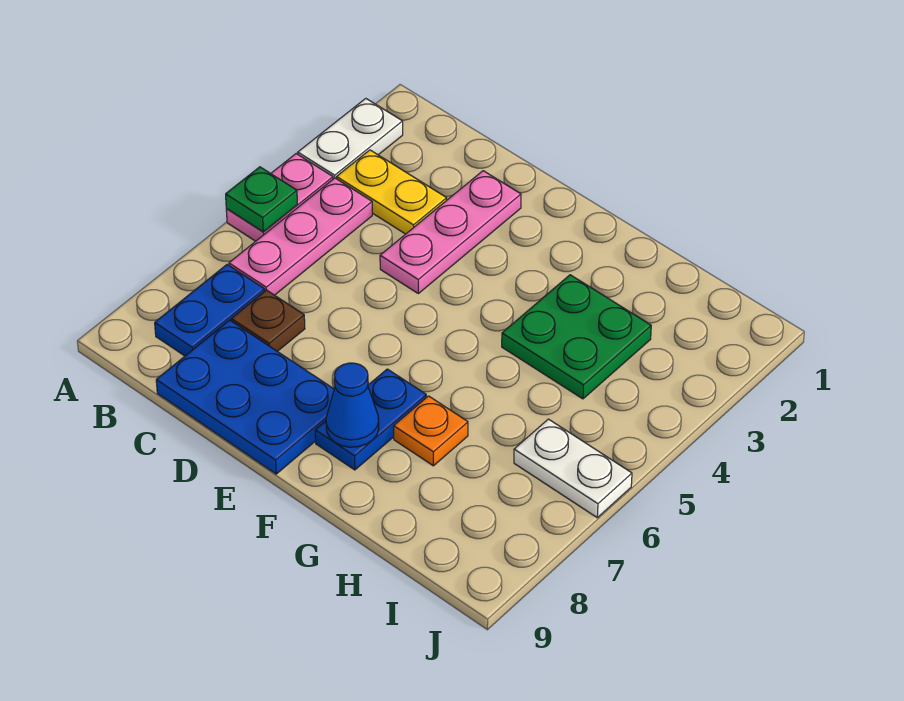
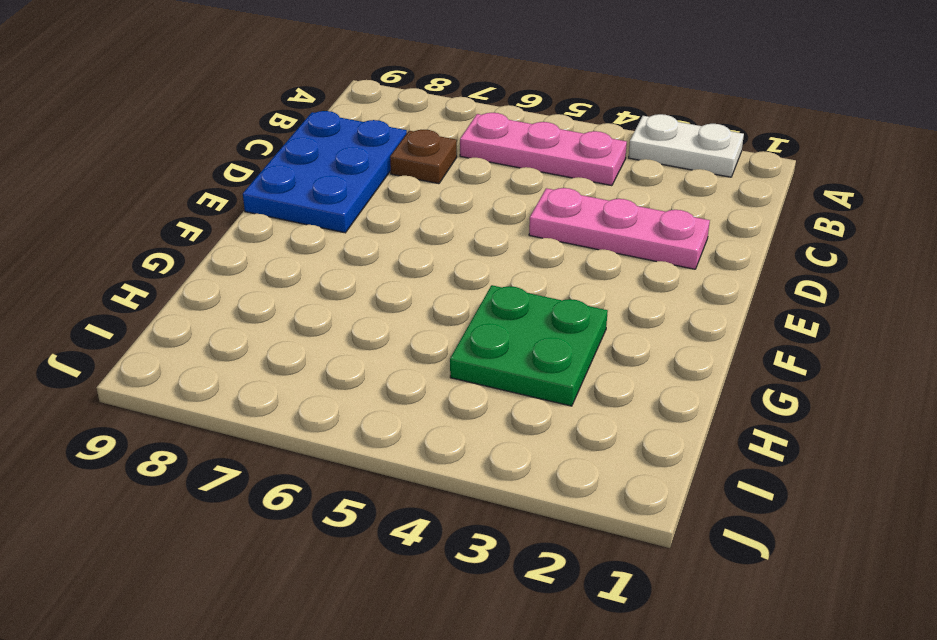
none -> pink 1x2 plate [226,154,333,241]
none -> yellow 1x2 plate [337,150,447,234]
none -> blue 1x2 plate [155,265,265,356]

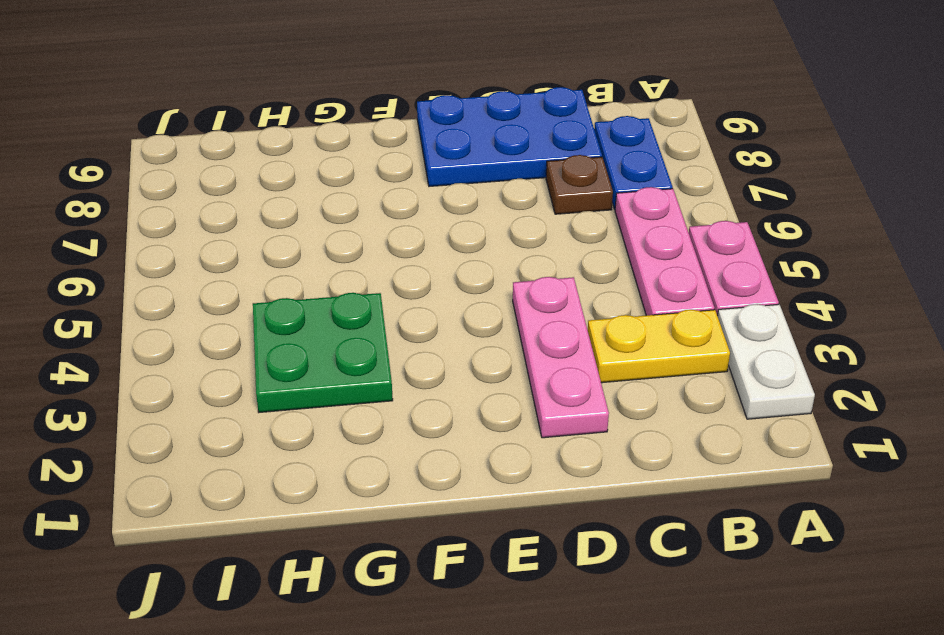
none -> blue 1x2 plate [315,369,426,470]
none -> orange 1x1 plate [394,396,468,466]
none -> white 1x2 plate [514,419,632,518]

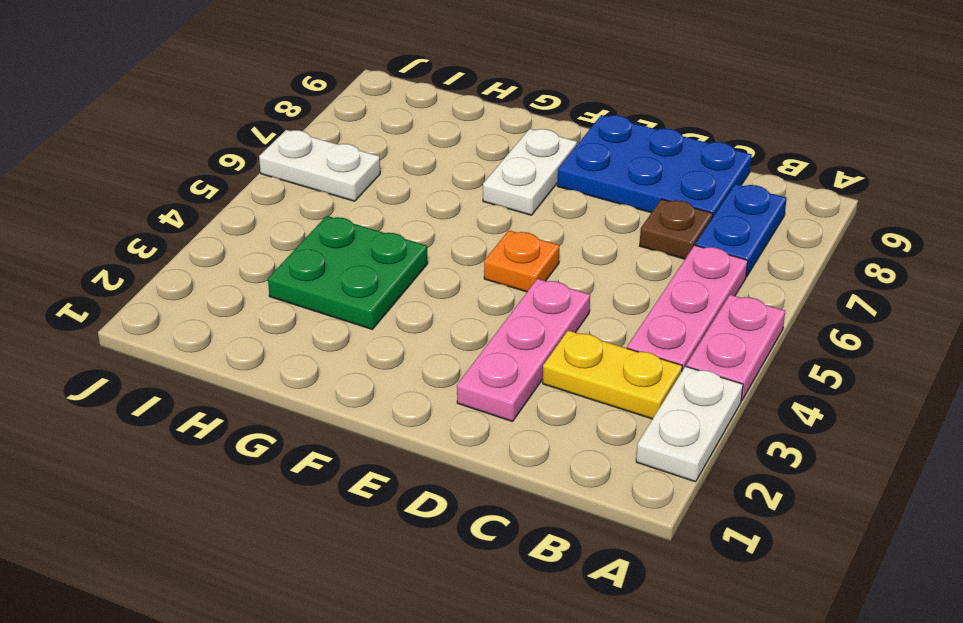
orange 1x1 plate [484,230,560,292] -> orange 1x1 plate moved to [394,396,468,466]
white 1x2 plate [483,129,577,215] -> blue 1x2 plate [315,369,426,470]
none -> green 1x1 plate [226,167,297,232]
none -> blue 1x1 cone [326,363,379,447]

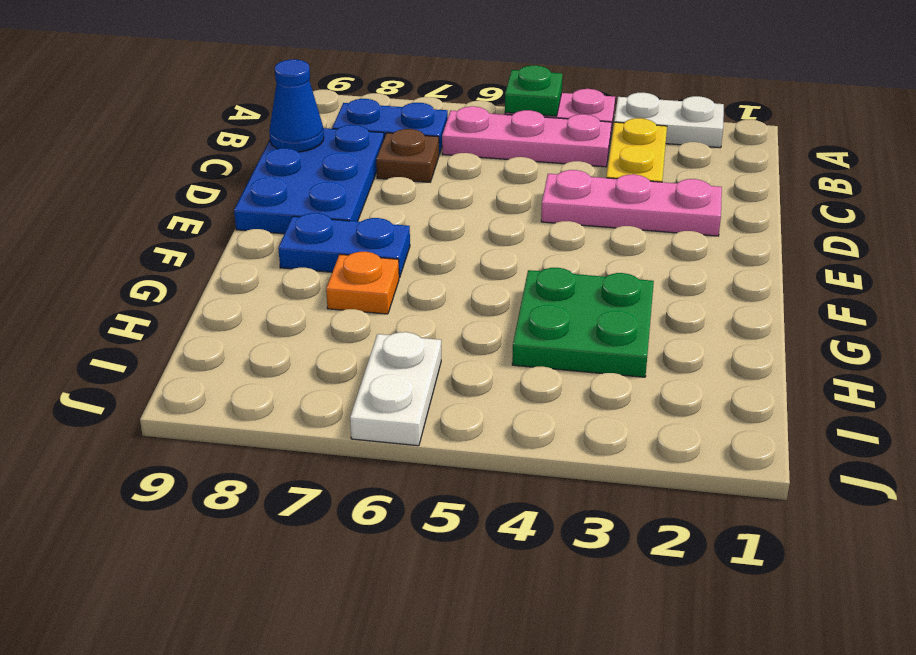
blue 1x1 cone [269,59,324,152] -> blue 1x1 cone moved to [326,363,379,447]

